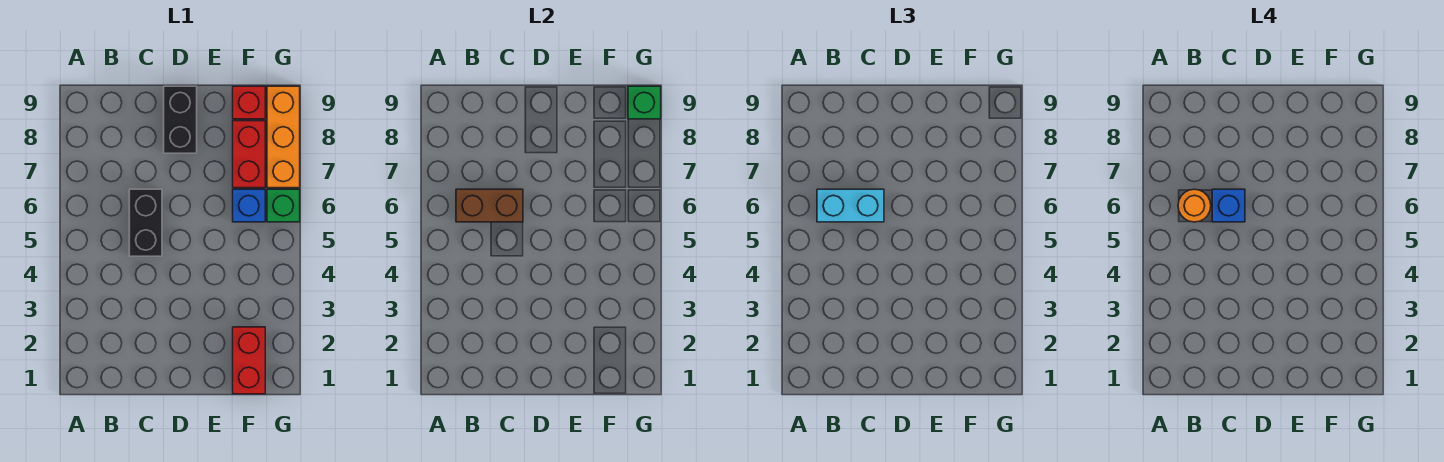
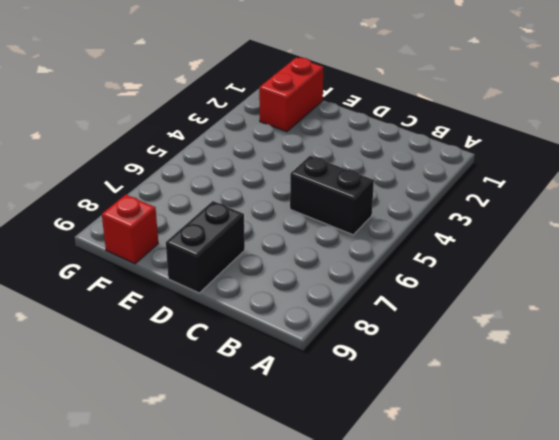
black 1x2 brick [290,156,374,235] -> black 1x2 brick turned to [129,189,162,256]
none -> blue 1x1 brick [233,189,265,222]
none -> red 1x2 brick [233,121,265,188]
none -> green 1x1 brick [267,189,300,222]

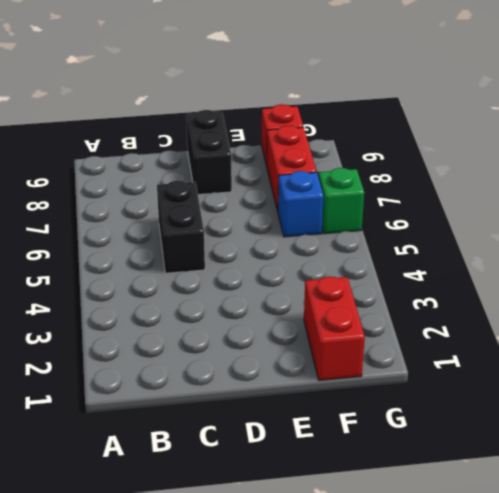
none -> orange 1x3 brick [267,86,300,188]
none -> brown 1x2 brick [456,189,523,222]
none -> green 1x1 brick [628,86,661,119]

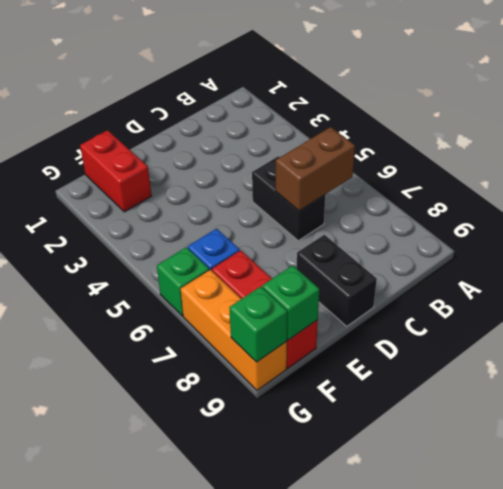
green 1x1 brick [262,265,319,340] -> none
none -> cyan 1x2 brick [817,189,884,222]
none -> orange 1x1 round brick [1178,189,1211,222]
none -> blue 1x1 brick [1212,189,1245,222]

